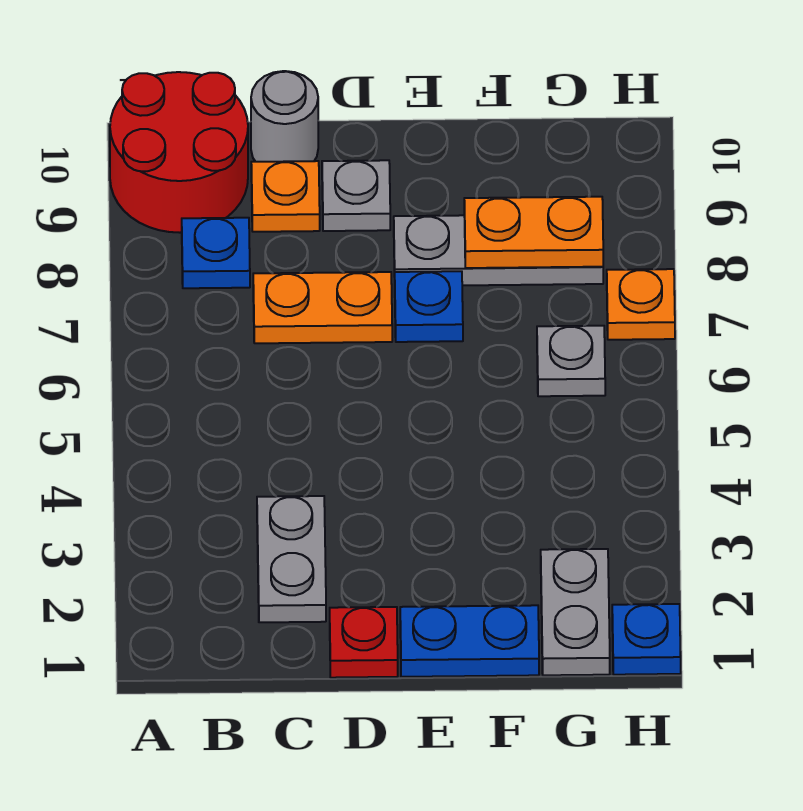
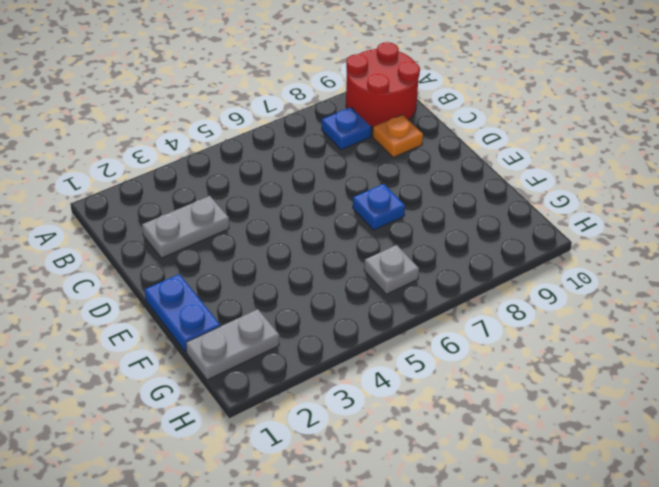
none -> orange 1x2 plate [253,272,392,343]
none -> grey 1x1 round brick [251,71,318,162]
none -> red 1x1 plate [330,607,398,678]

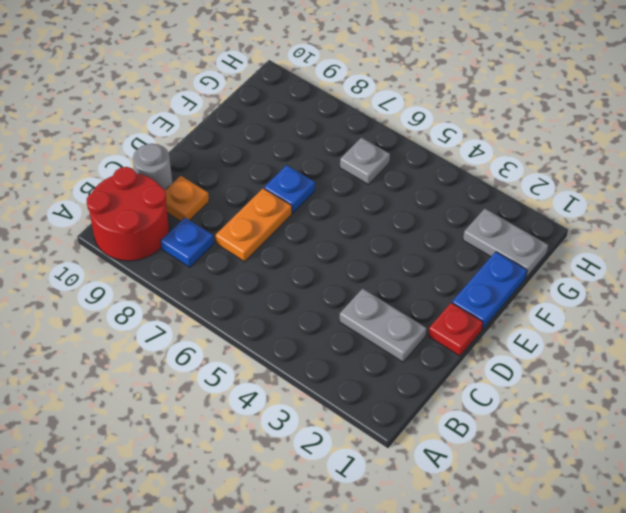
none -> grey 1x1 plate [322,160,390,231]
none -> grey 1x3 plate [394,215,603,285]
none -> blue 1x1 plate [612,604,681,675]

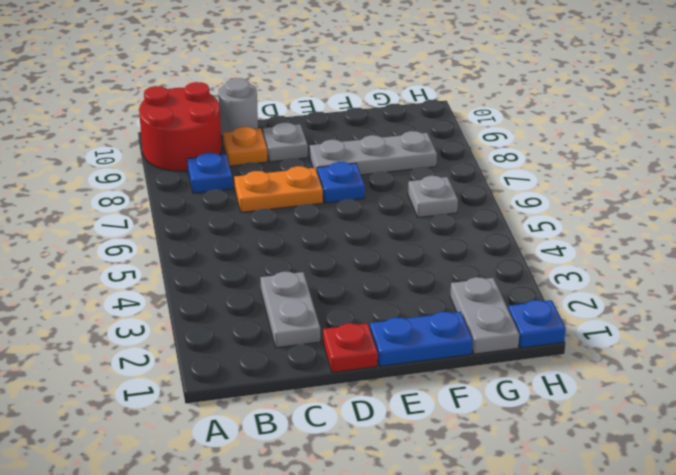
none -> orange 1x1 plate [607,269,675,340]
none -> orange 1x2 plate [464,197,603,268]

